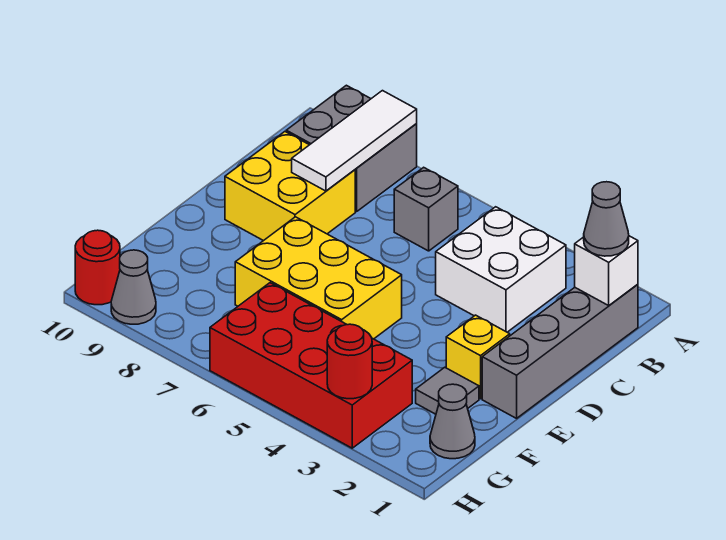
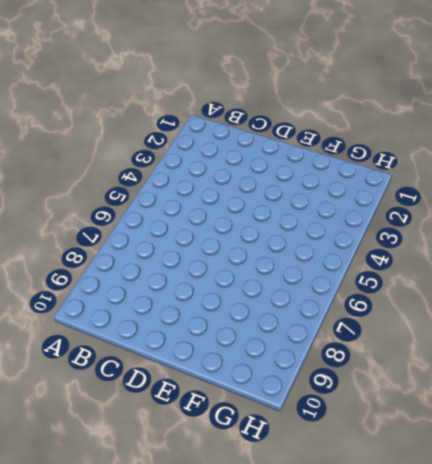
none -> grey 2x2 brick [286,85,417,212]
none -> grey 1x4 brick [482,284,638,418]
none -> white 2x2 brick [436,207,566,332]

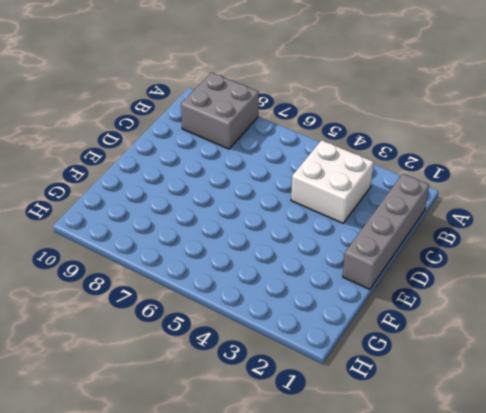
none -> grey 1x1 brick [394,167,458,251]
none -> yellow 2x2 brick [225,132,355,241]
none -> yellow 1x1 brick [446,315,510,399]

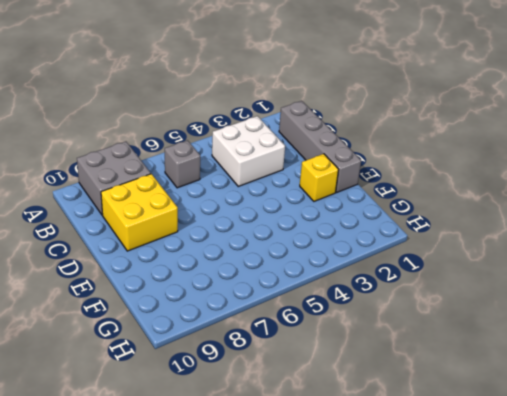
none -> yellow 2x3 brick [235,217,402,339]
none -> grey 1x1 tile [416,367,479,414]
none -> grey 1x1 cone [430,384,475,459]

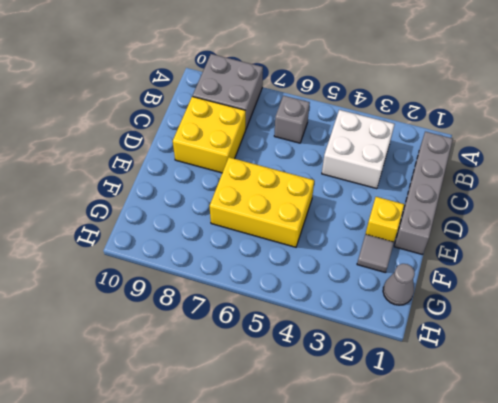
none -> red 2x4 brick [210,283,412,448]
none -> grey 1x1 cone [111,250,156,324]
none -> red 1x1 round brick [75,230,120,305]

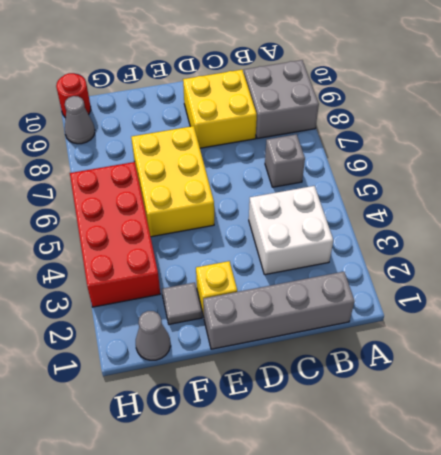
none -> white 1x3 tile [292,91,417,191]
none -> white 1x1 brick [575,236,638,305]
none -> red 1x1 round brick [327,324,372,399]

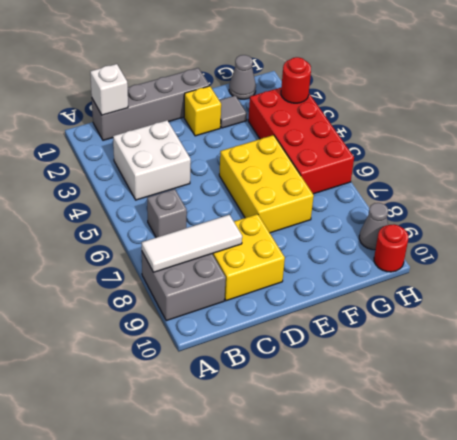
none -> grey 1x1 cone [584,182,629,256]

